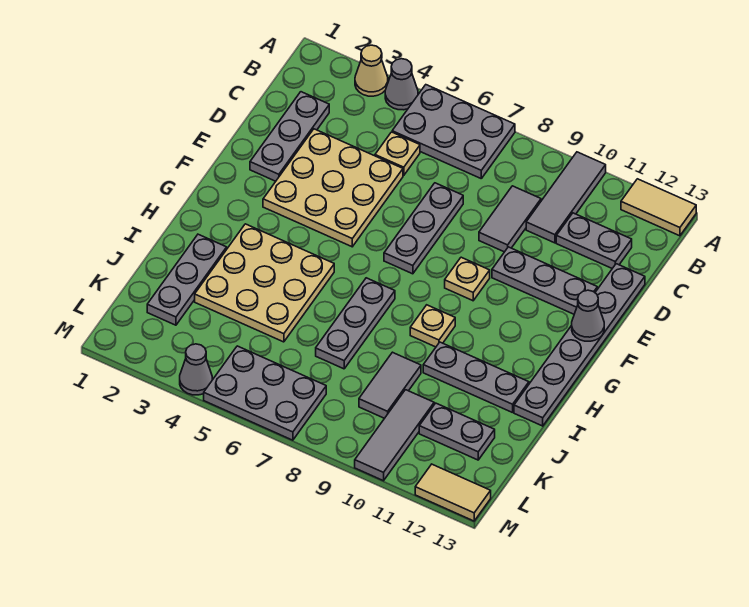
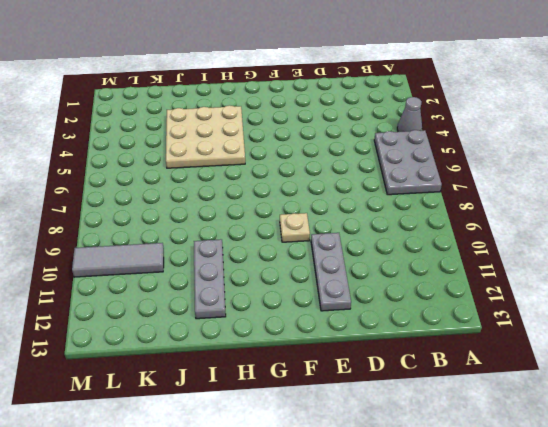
none -> tan 1x1 cone [355,45,388,96]
none -> grey 1x3 tile [526,152,606,243]
none -> tan 1x2 tile [621,179,696,236]

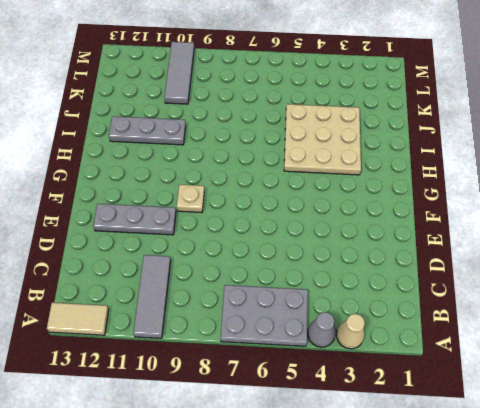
none -> grey 1x3 plate [250,92,329,181]
none -> tan 1x1 plate [375,132,420,176]
none -> grey 1x2 tile [479,186,541,252]

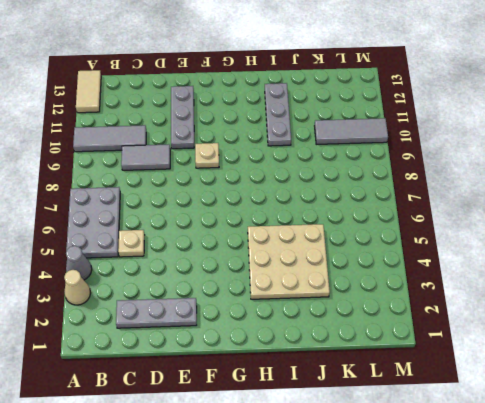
none -> grey 1x2 plate [556,213,632,268]
none -> tan 3x3 plate [263,129,403,247]
none -> grey 1x3 plate [384,183,463,274]

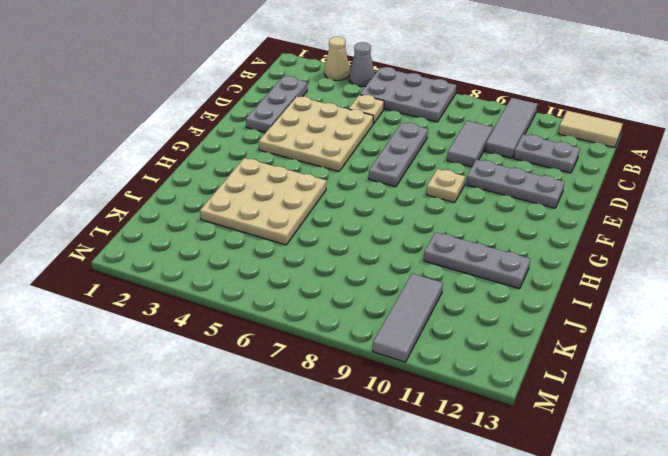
none -> grey 1x6 plate [514,264,645,426]
none -> grey 1x3 plate [316,278,395,369]
none -> tan 1x1 plate [410,305,455,347]

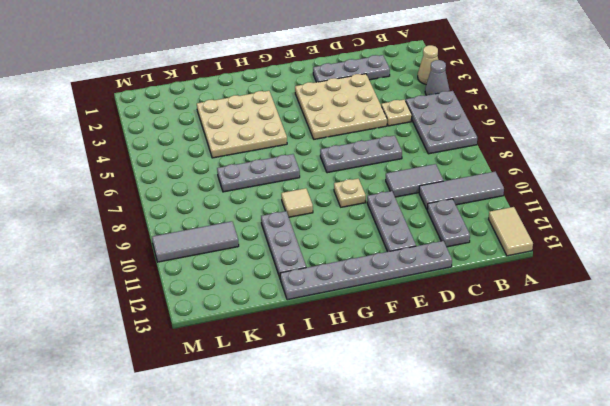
tan 1x1 tile [281,188,313,217] -> tan 1x1 plate [410,305,455,347]
none -> grey 1x3 plate [147,234,227,325]
none -> grey 1x2 tile [359,352,421,418]
none -> grey 1x2 plate [419,403,495,460]

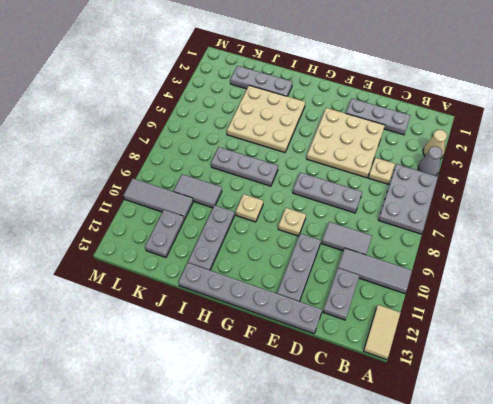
none -> grey 2x3 plate [204,346,326,440]
none -> grey 1x1 cone [180,344,212,395]
none -> tan 1x2 tile [415,464,491,521]

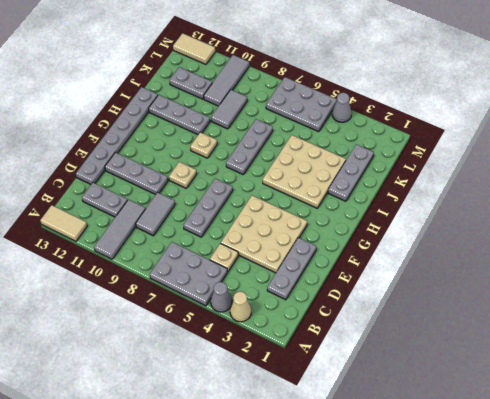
none -> grey 1x1 cone [572,290,604,341]

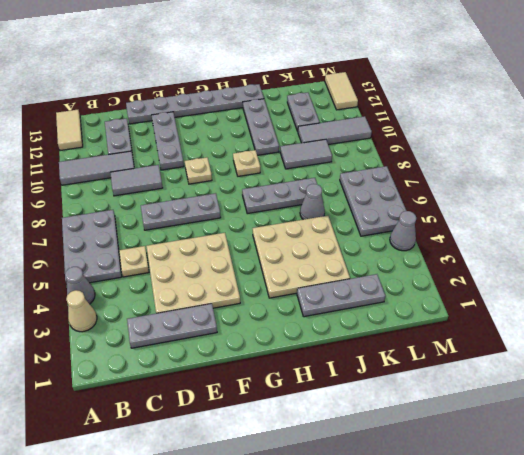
grey 1x1 cone [300,184,325,220] -> grey 1x1 cone moved to [572,290,604,341]

